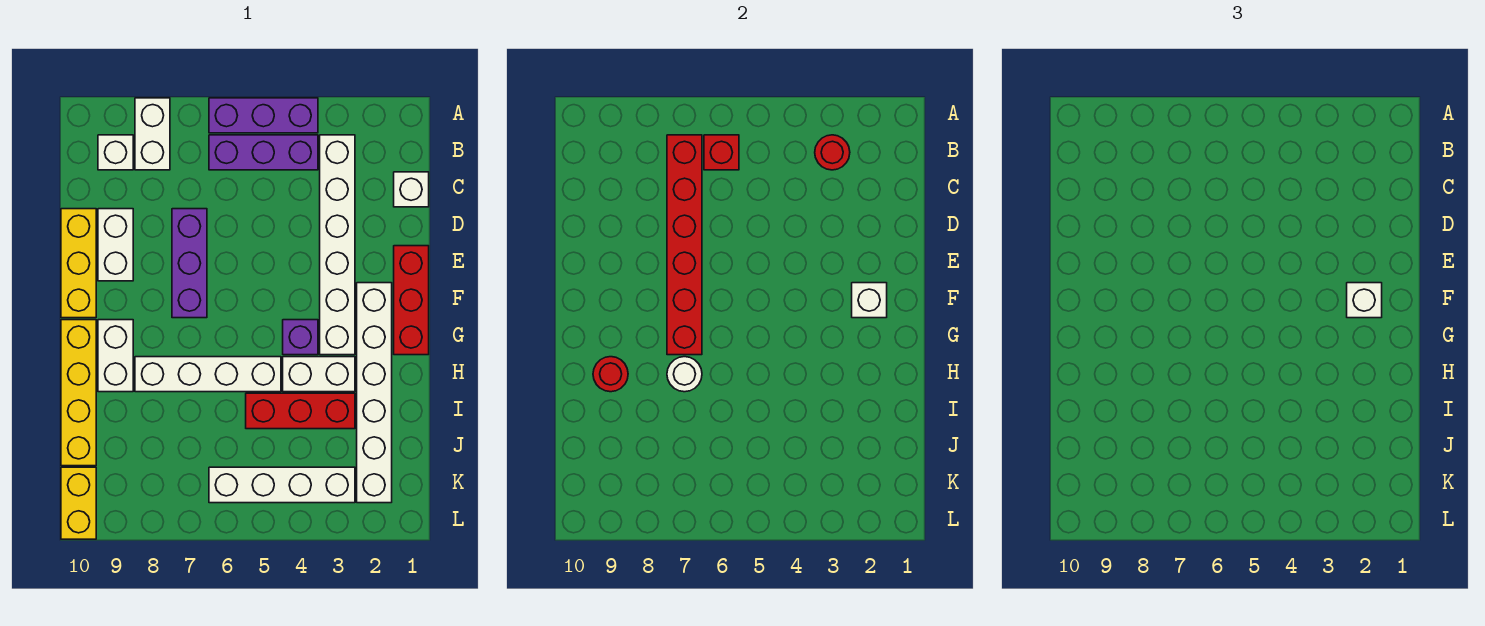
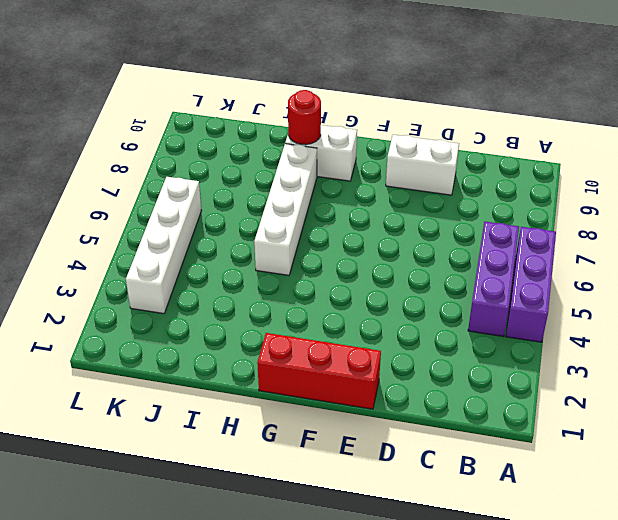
none -> white 1x2 brick [135,98,170,170]
none -> white 1x6 brick [320,135,355,355]
none -> white 1x1 brick [98,135,133,170]

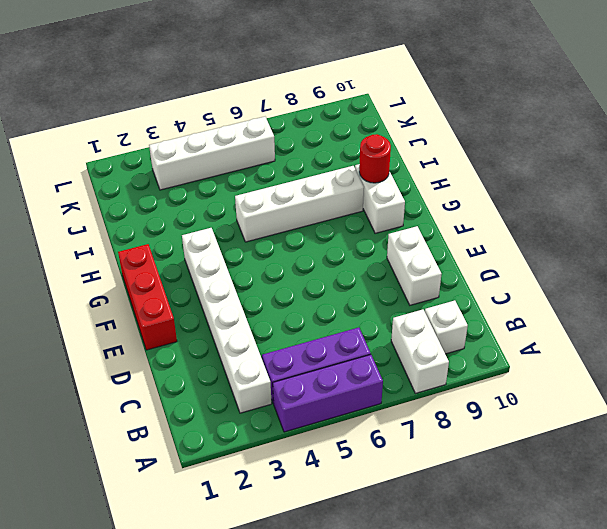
none -> white 1x1 brick [394,172,429,207]
none -> purple 1x3 brick [172,209,207,318]
none -> yellow 1x3 brick [61,209,96,318]

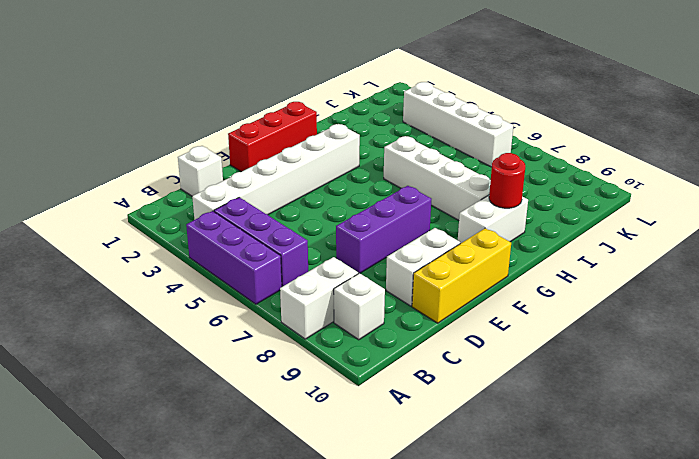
none -> white 1x6 brick [357,283,392,503]
none -> purple 1x1 brick [283,320,318,355]
none -> yellow 1x4 brick [61,320,96,466]

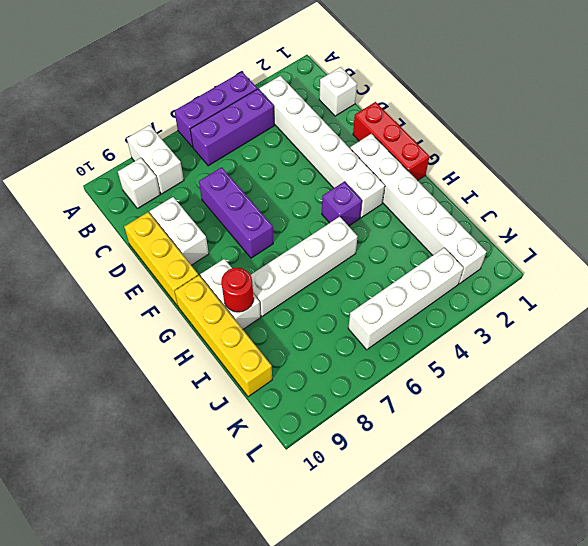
none -> white 1x2 brick [283,357,355,392]
none -> red 1x3 brick [246,393,355,429]
none -> yellow 1x2 brick [61,467,96,539]

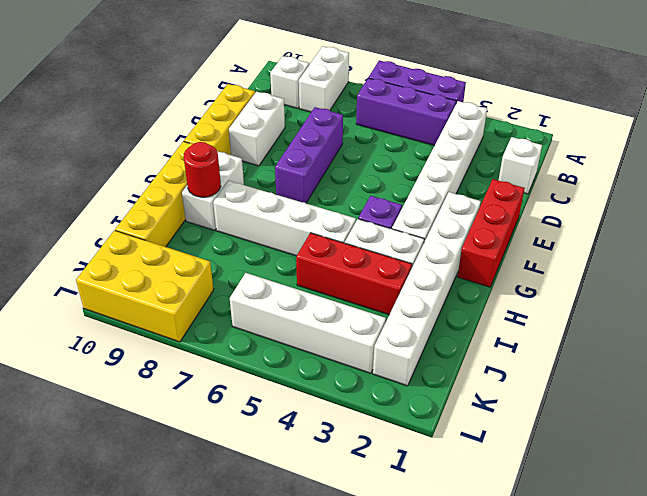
yellow 2x3 brick [76,230,214,342] -> yellow 1x2 brick [61,467,96,539]
none -> red 1x1 round brick [815,135,850,170]
none -> red 1x1 brick [704,135,739,170]
none -> red 1x6 brick [667,135,702,355]

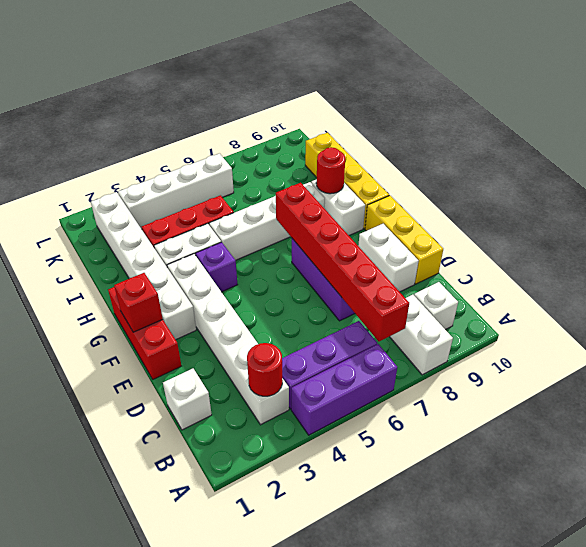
red 1x1 brick [114,273,163,332] -> red 1x1 brick moved to [704,135,739,170]
none -> yellow 1x2 brick [61,467,96,539]
none -> white 1x1 brick [852,283,887,318]
none -> white 1x1 round brick [667,357,702,392]

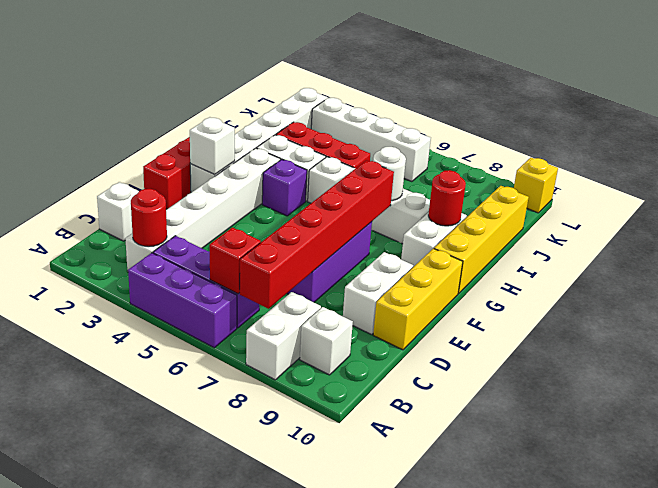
yellow 1x1 brick [514,158,558,213] -> yellow 1x2 brick [61,467,96,539]
none -> white 1x1 brick [1347,283,1382,318]

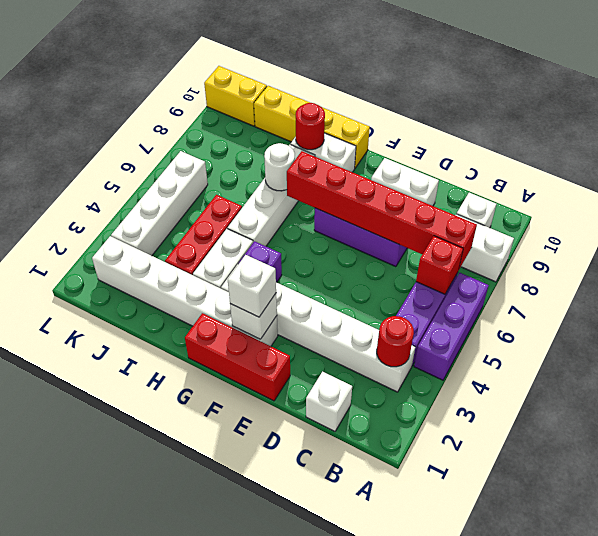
none -> yellow 1x3 brick [61,209,96,318]

